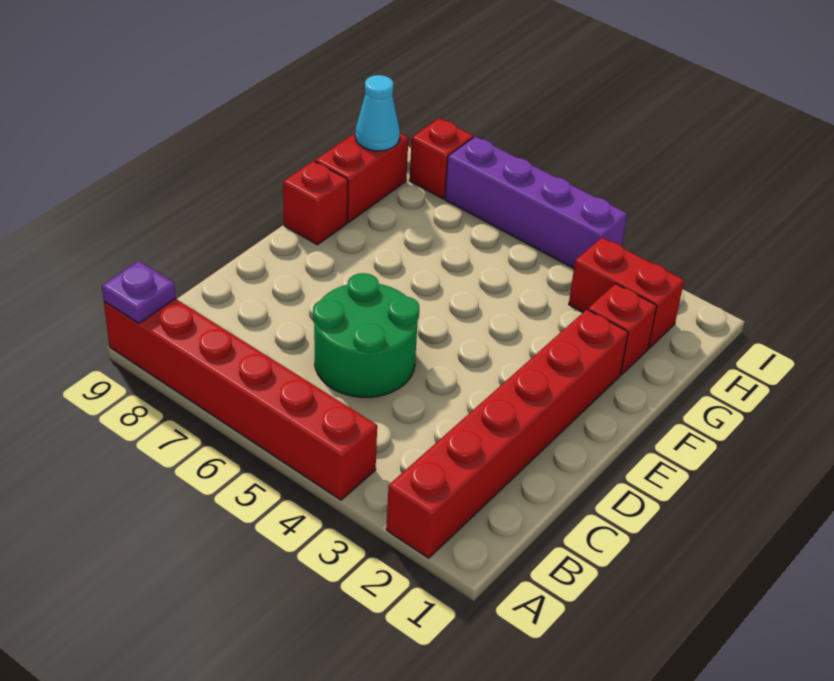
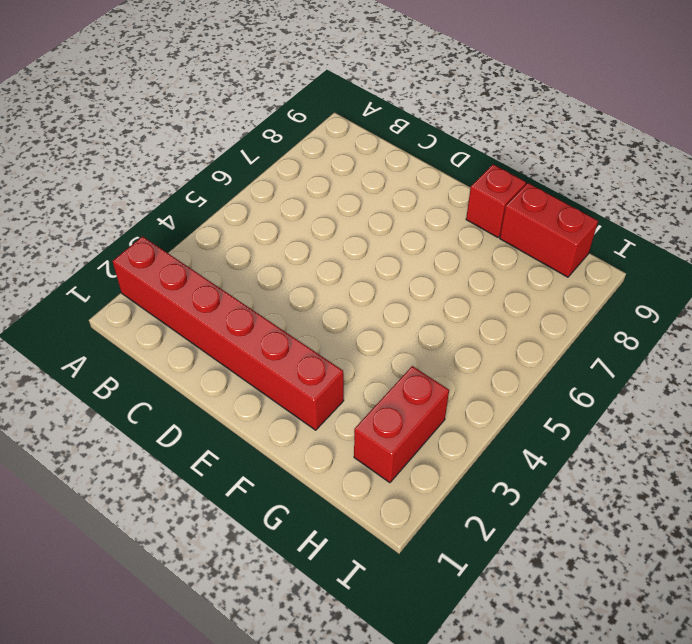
none -> red 1x6 brick [104,299,377,500]
none -> green 2x2 round brick [313,273,419,397]

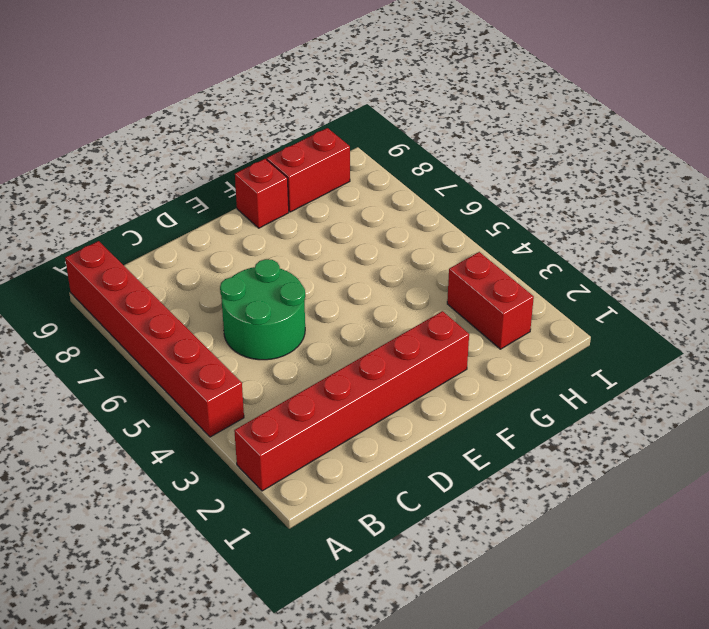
none -> red 1x1 brick [588,284,657,375]
none -> purple 1x4 brick [445,137,627,268]

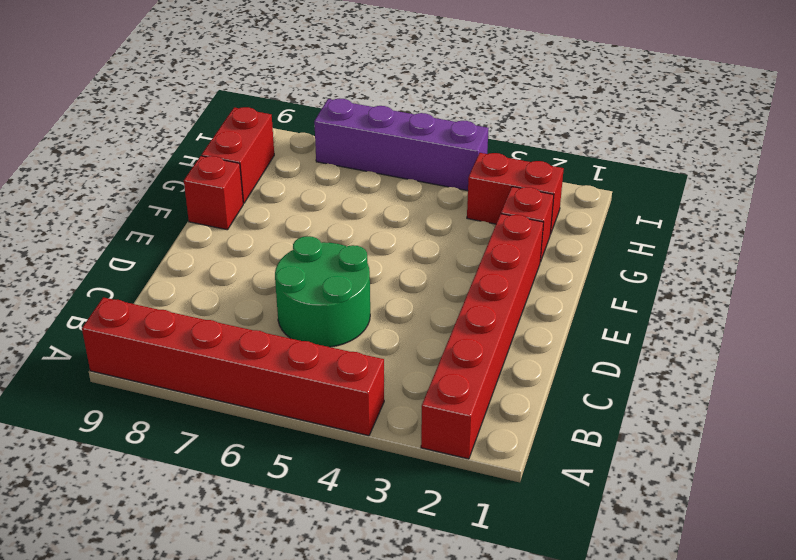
none -> red 1x1 brick [409,118,473,199]
none -> purple 1x1 plate [102,261,176,323]

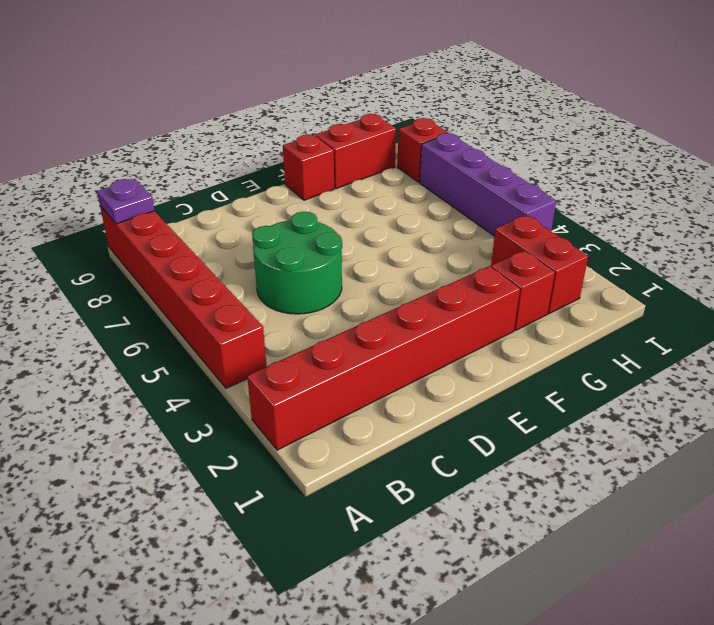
none -> cyan 1x1 cone [355,75,400,151]

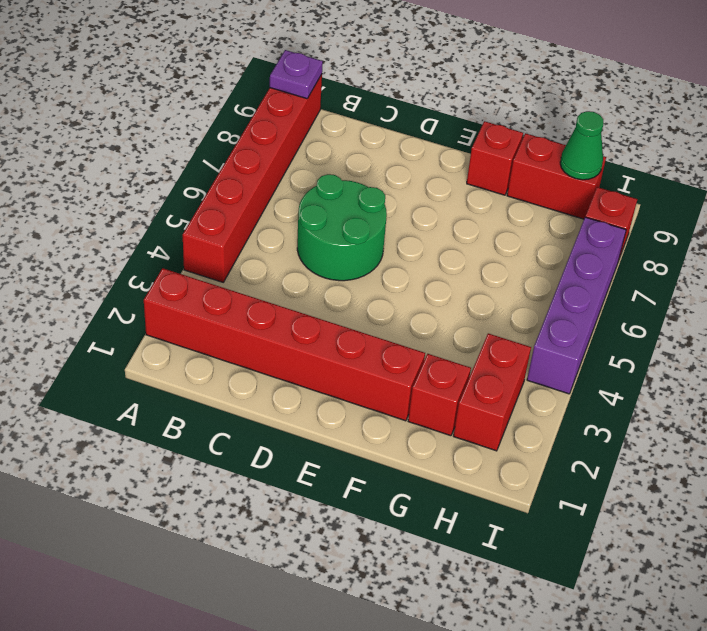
green 1x1 cone [560,111,603,180] -> cyan 1x1 cone [355,75,400,151]

